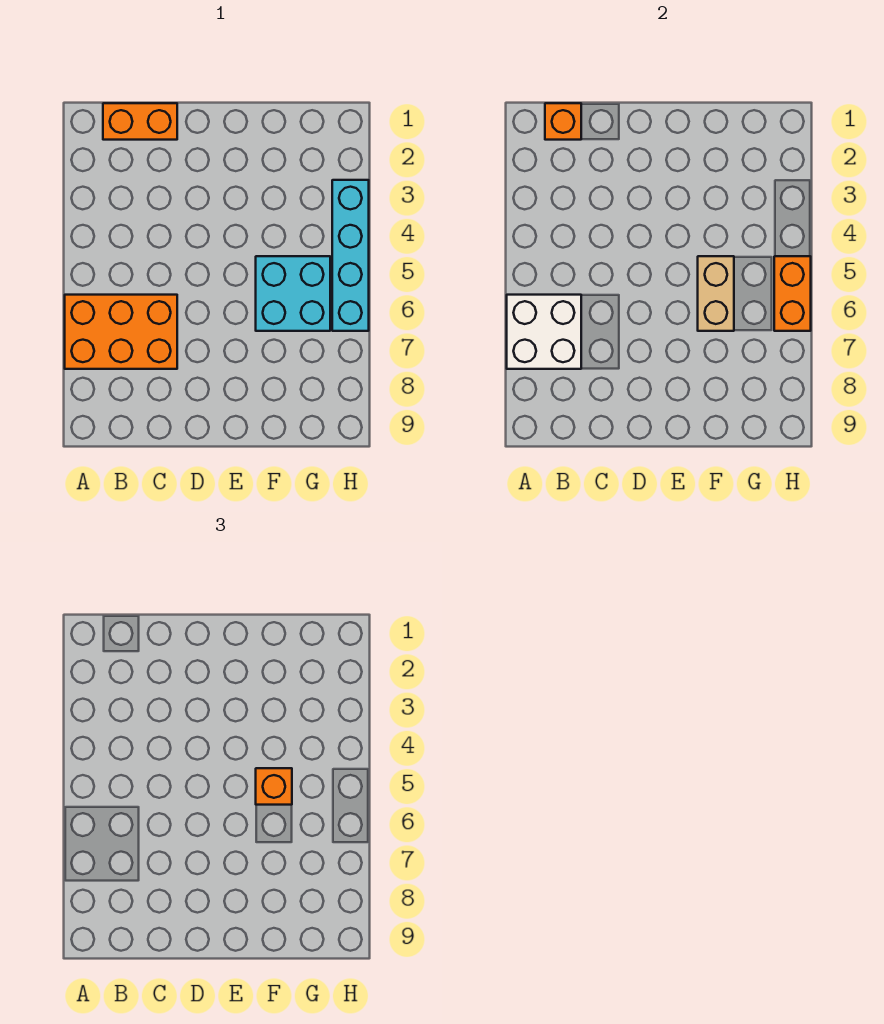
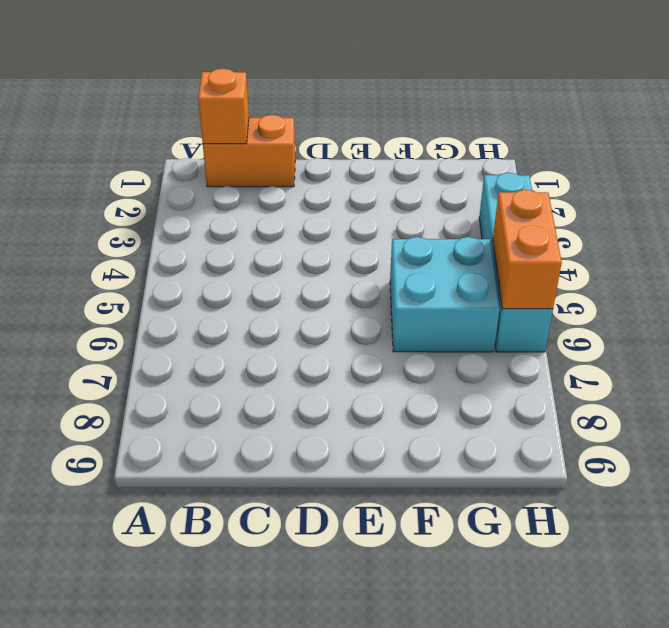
none -> orange 2x3 brick [65,295,177,369]
none -> white 2x2 brick [507,295,581,369]

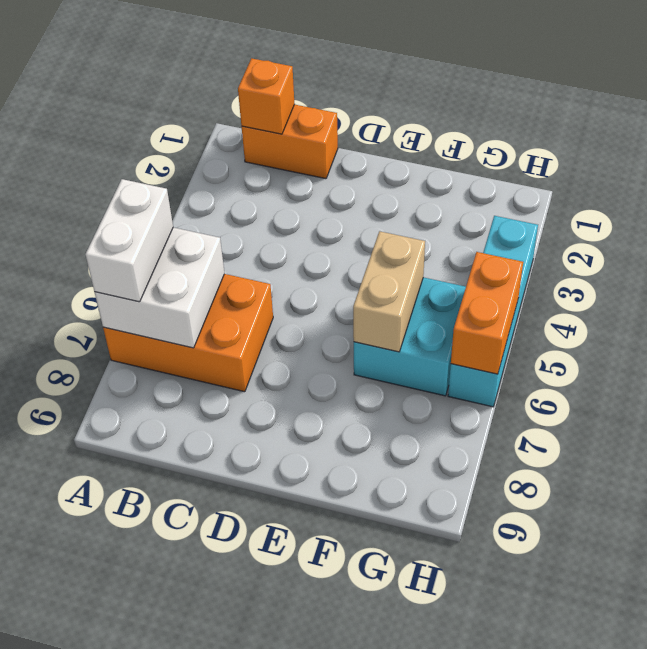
white 1x2 brick [85,179,173,302] -> none
none -> orange 1x1 brick [256,768,292,805]

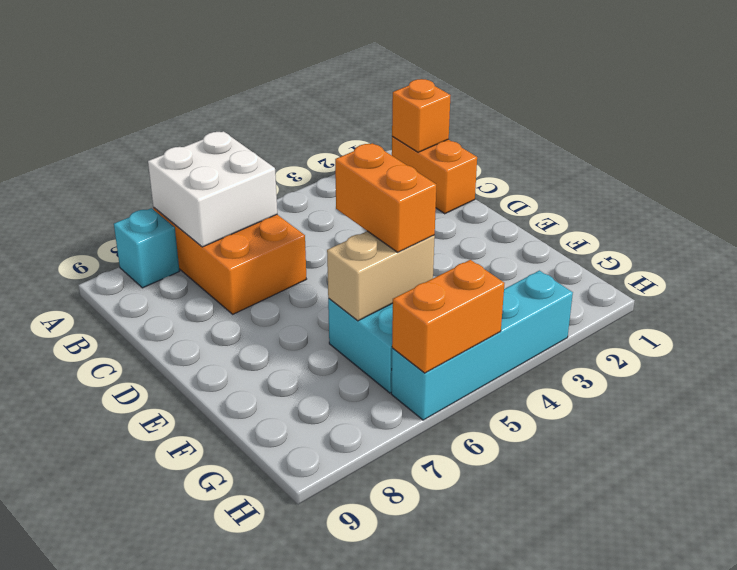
cyan 1x1 brick [114,208,179,288] -> none
orange 1x2 brick [335,143,436,252] -> orange 1x1 brick [256,768,292,805]

